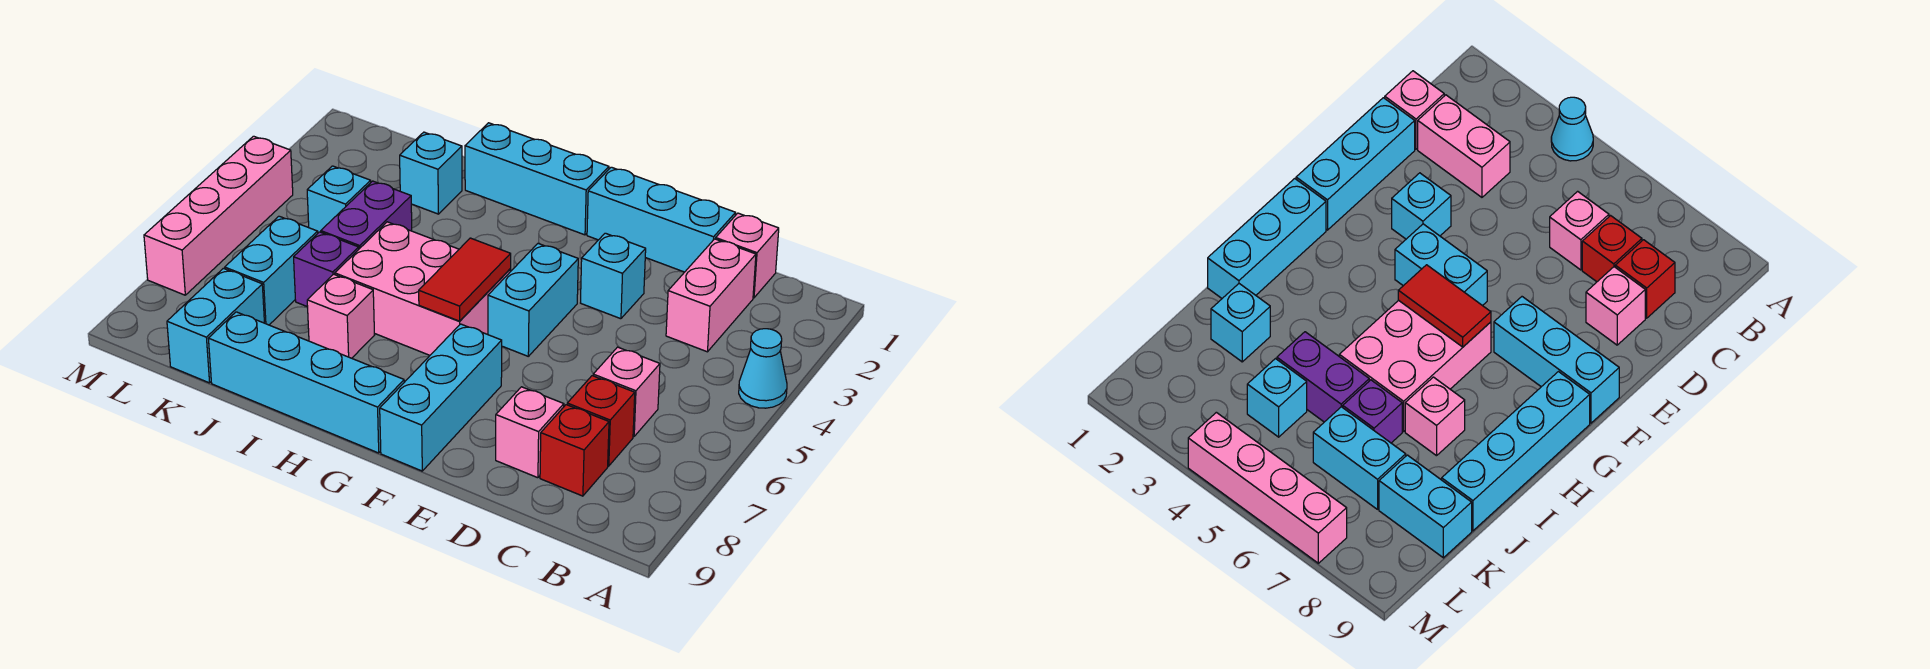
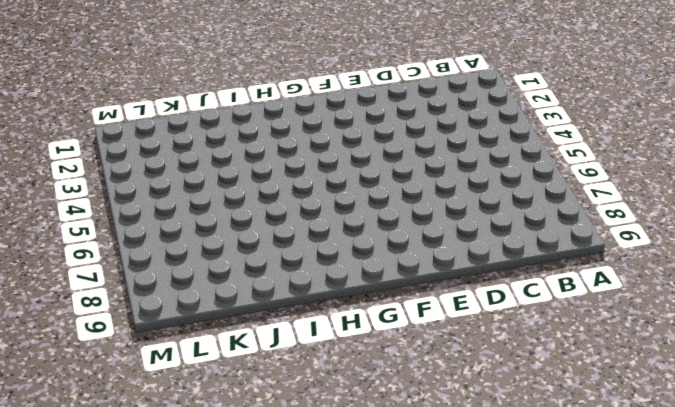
none -> cyan 1x1 cone [739,329,787,408]
none -> pink 1x1 brick [716,213,779,298]
none -> pink 1x2 brick [666,239,756,352]

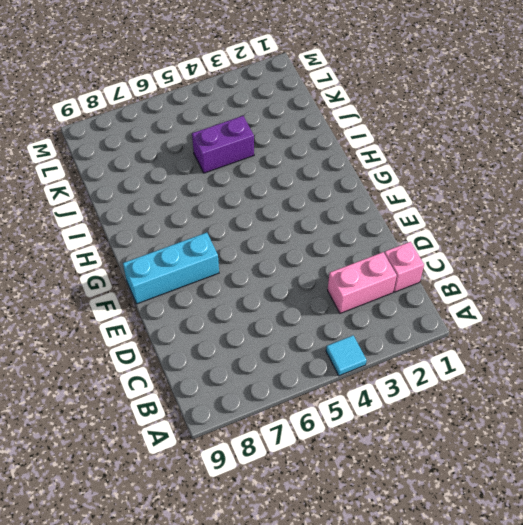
cyan 1x1 tile [326,336,367,376] -> cyan 1x1 cone [739,329,787,408]
none -> pink 1x1 brick [593,347,660,437]
none -> red 1x1 brick [567,376,635,466]
none -> red 1x1 brick [540,405,609,496]

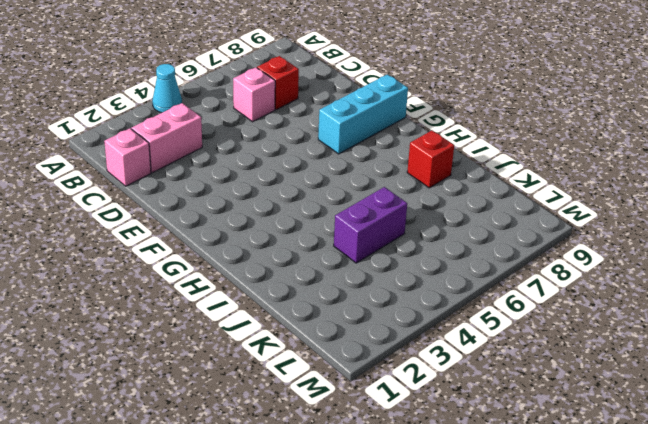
red 1x1 brick [407,131,454,188] -> red 1x1 brick moved to [540,405,609,496]
none -> cyan 1x3 brick [587,167,736,272]
none -> pink 1x1 brick [496,387,564,478]
none -> cyan 1x1 brick [581,233,646,319]

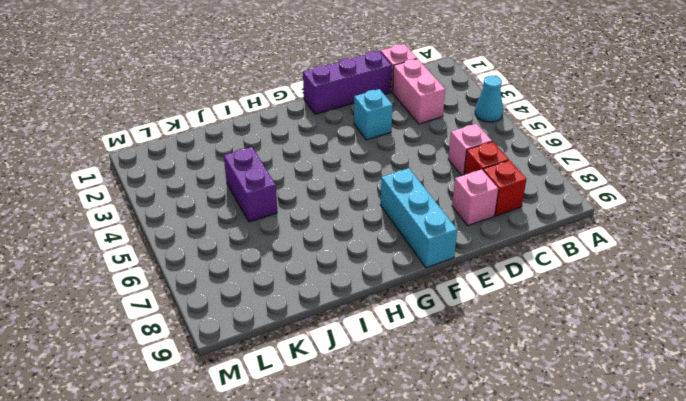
purple 1x3 brick [303,51,392,114] -> cyan 1x3 brick [587,167,736,272]
none -> cyan 1x2 brick [488,244,578,356]
none -> cyan 1x3 brick [465,123,609,235]
none -> pink 2x3 brick [335,222,511,355]

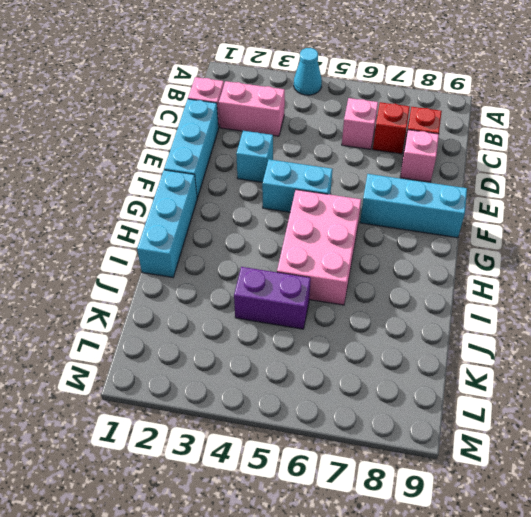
none -> cyan 1x4 brick [208,312,404,453]
none -> pink 1x1 brick [307,274,374,358]
none -> cyan 1x1 brick [400,132,462,214]

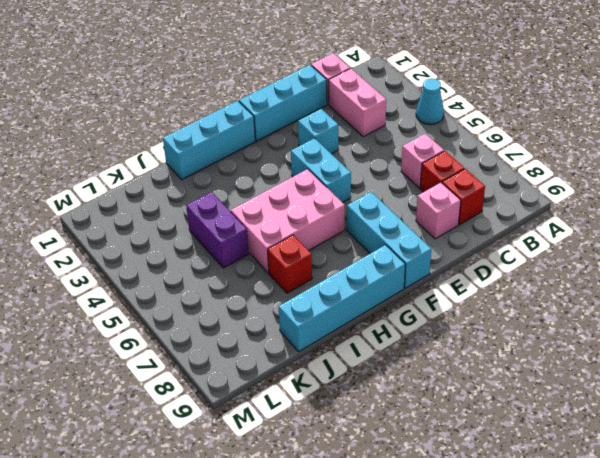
red 1x1 brick [268,235,312,293] -> pink 1x1 brick [307,274,374,358]
none -> cyan 1x1 brick [400,132,462,214]
none -> purple 1x1 brick [294,232,359,307]
none -> cyan 1x1 brick [307,166,371,233]

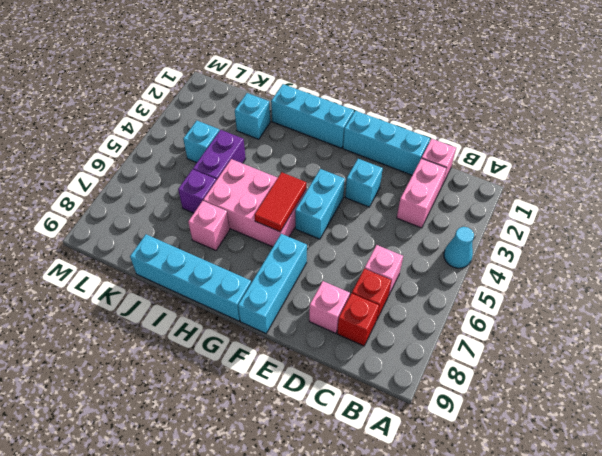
none -> cyan 1x2 brick [225,216,318,325]
none -> cyan 1x2 brick [167,268,264,383]
none -> pink 1x4 brick [144,136,293,295]

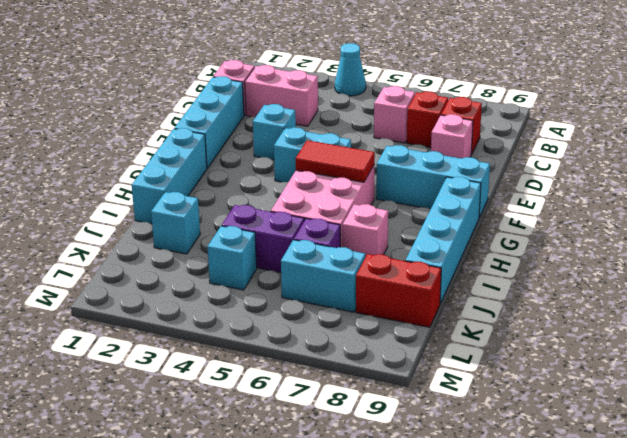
red 1x2 brick [356,254,441,327] -> cyan 1x2 brick [167,268,264,383]
none -> pink 1x4 brick [144,136,293,295]

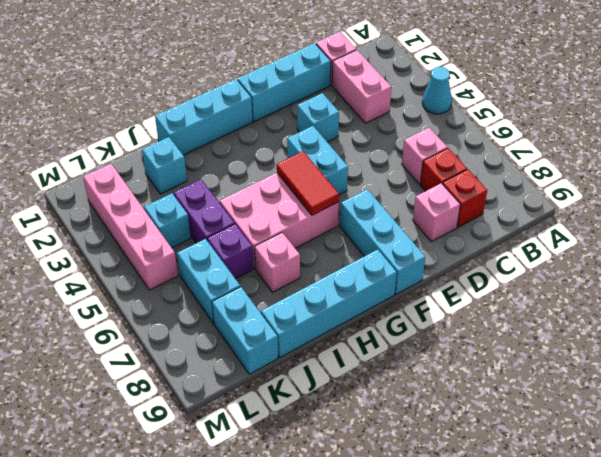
pink 1x4 brick [83,164,178,290] -> pink 1x4 brick moved to [144,136,293,295]

